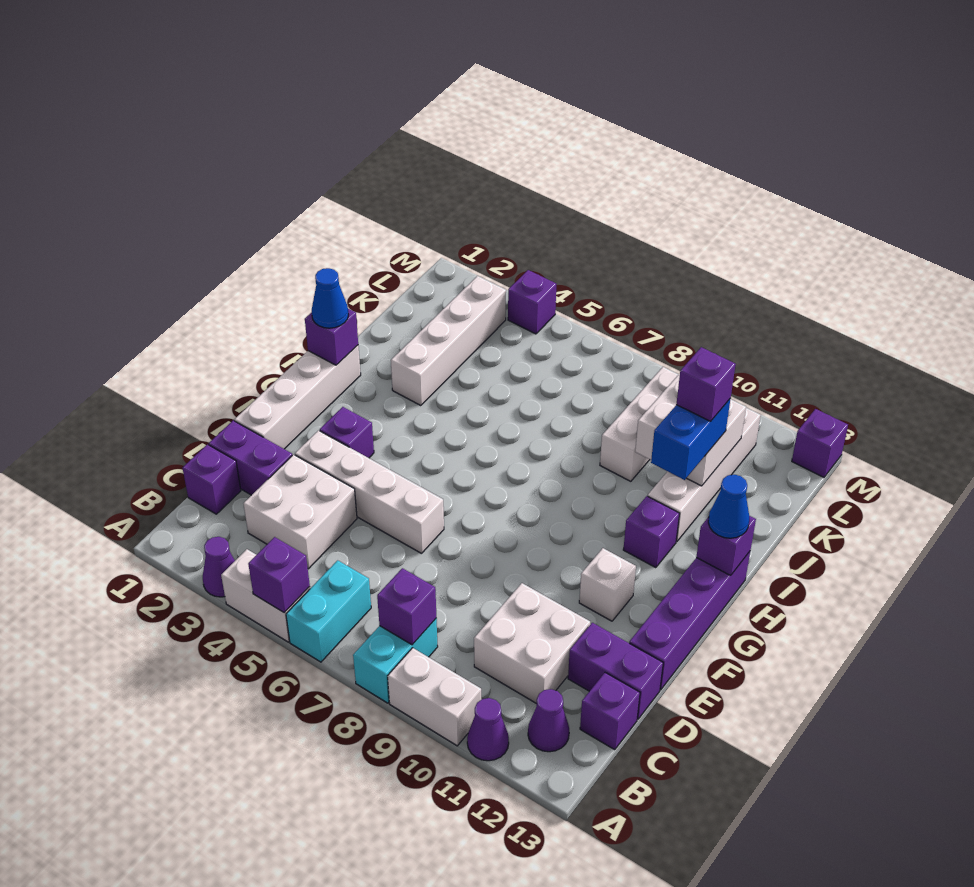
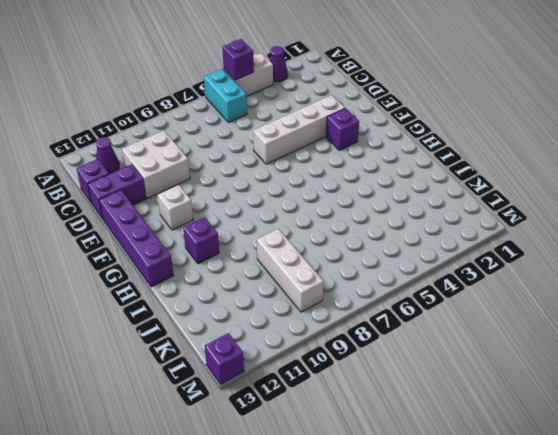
none -> cyan 1x2 brick [353,618,438,703]
none -> white 1x2 brick [388,648,481,746]
none -> purple 1x1 cone [467,698,509,761]
none -> purple 1x1 brick [183,445,241,514]

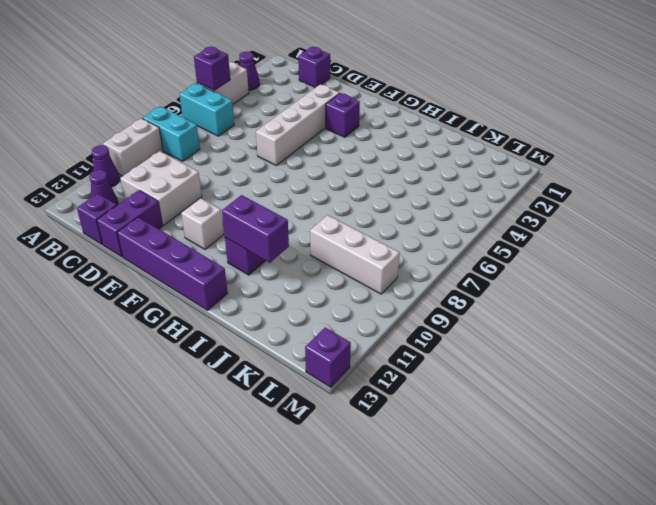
purple 1x2 brick [222,195,289,263] -> purple 1x2 brick turned to [209,421,292,495]
none -> white 2x2 brick [244,455,357,569]
none -> white 1x4 brick [234,345,361,449]
none -> white 1x4 brick [391,276,506,406]
none -> white 1x4 brick [648,408,761,542]

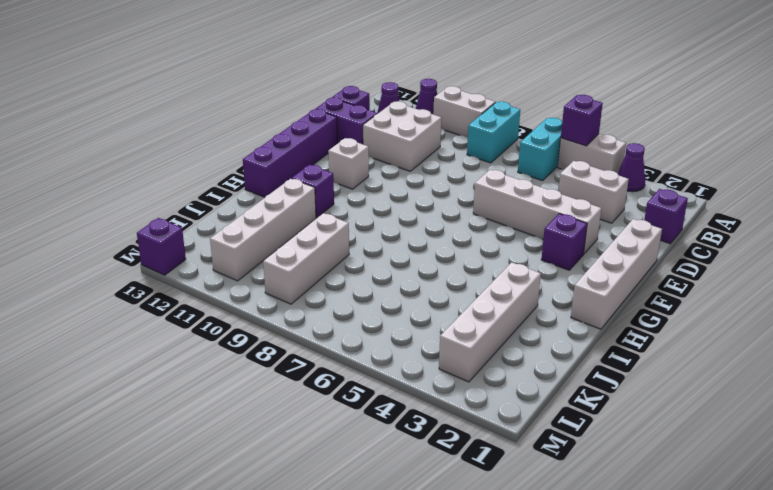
white 1x2 brick [558,161,629,223] -> white 2x2 brick [244,455,357,569]
none -> purple 1x2 brick [209,421,292,495]
none -> purple 1x1 brick [508,270,556,334]
none -> purple 1x1 brick [377,568,436,645]
none -> purple 1x1 brick [305,309,358,365]

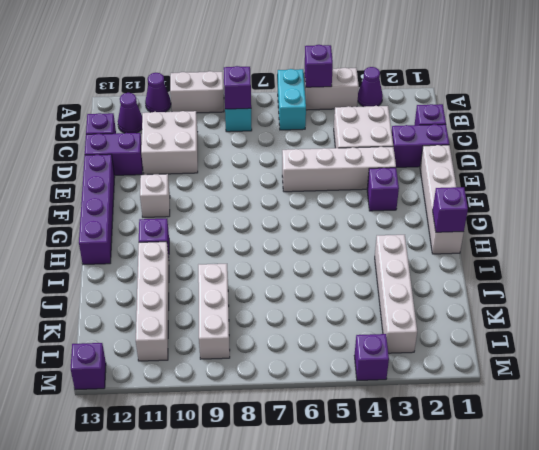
none -> purple 1x1 brick [696,516,756,575]
none -> white 2x2 brick [635,374,746,486]
none -> blue 1x1 cone [312,268,349,328]
none -> blue 1x1 cone [708,475,749,538]

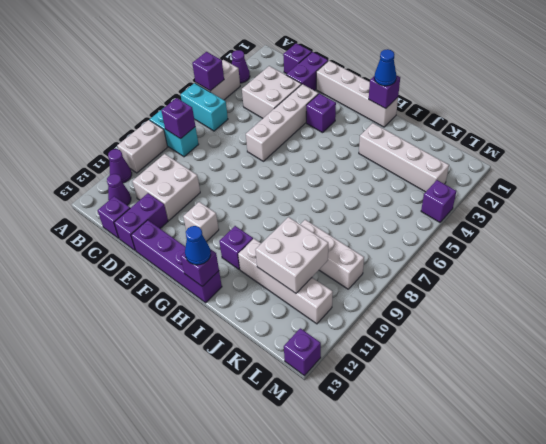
none -> blue 1x2 brick [651,398,731,480]
none -> purple 1x1 brick [676,347,736,421]

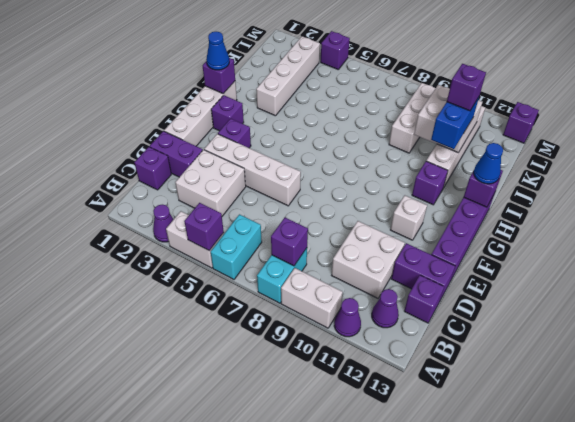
purple 1x1 brick [211,95,244,131] -> none

